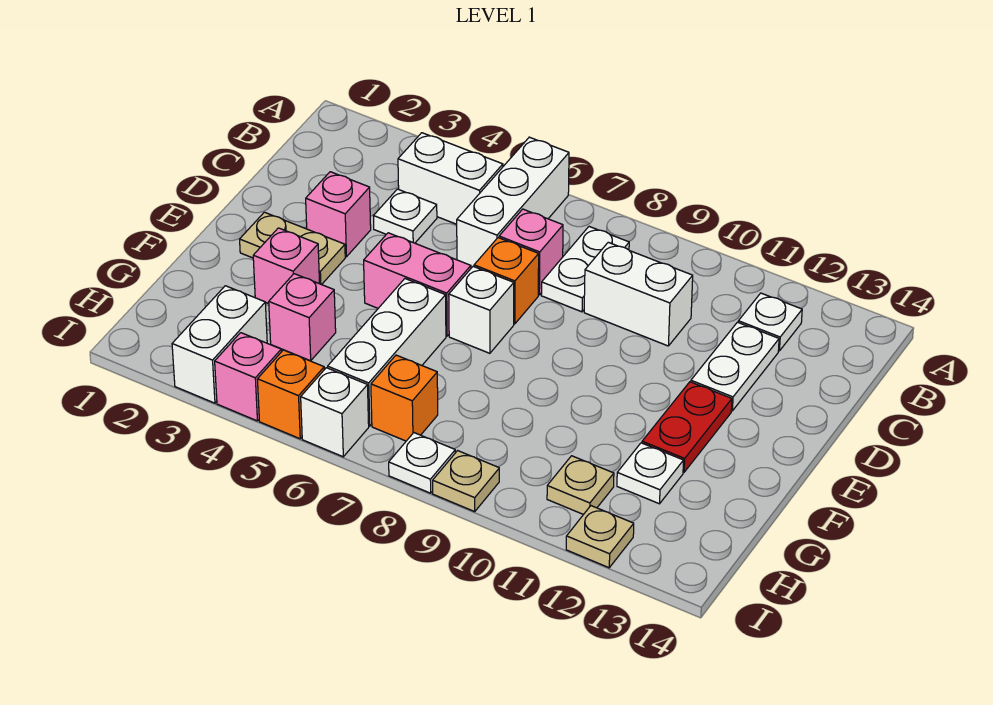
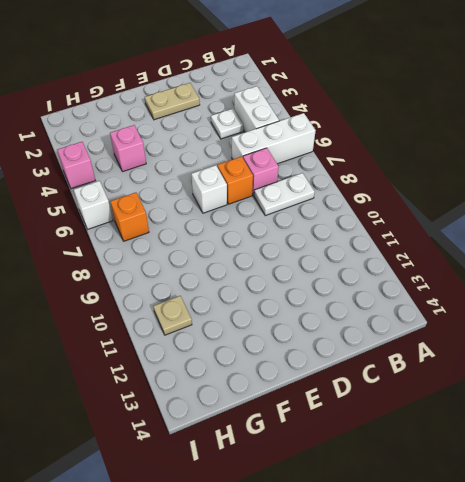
tan 1x2 plate [145,83,200,120] -> tan 1x2 plate turned to [240,212,345,285]
none -> white 1x1 plate [738,293,802,351]
none -> white 1x2 brick [584,242,693,346]
none -> white 1x2 plate [691,322,779,411]

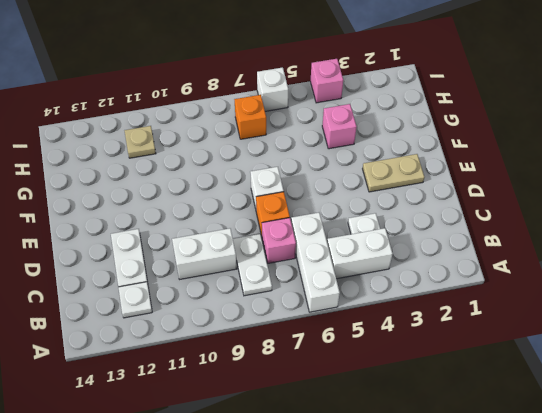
none -> pink 1x1 brick [306,172,371,257]
none -> pink 1x2 brick [364,233,471,336]
none -> red 1x2 plate [642,382,732,472]

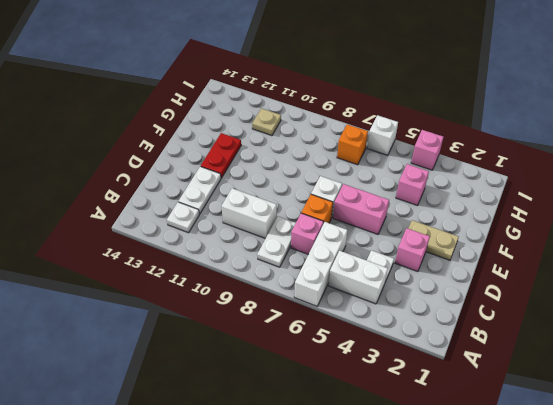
none -> pink 1x1 brick [253,228,320,304]
none -> white 1x3 brick [328,279,446,426]
none -> white 1x1 plate [617,443,684,504]

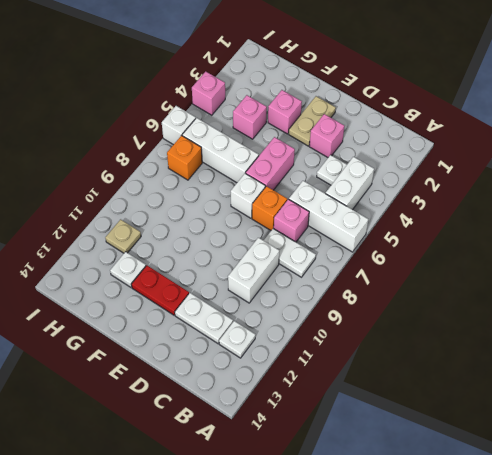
none -> white 1x2 brick [172,286,267,403]
none -> orange 1x1 brick [258,350,324,439]
none -> white 1x1 plate [389,433,455,493]

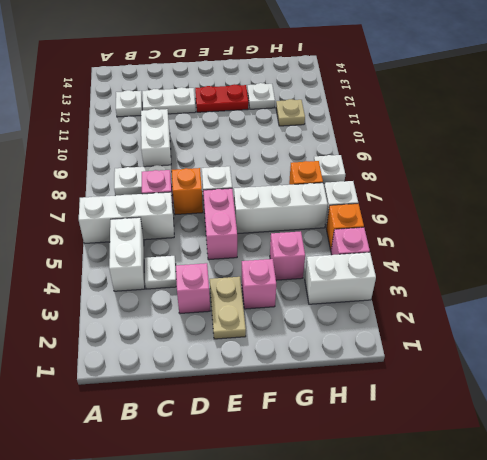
none -> tan 1x1 plate [433,451,499,512]
none -> tan 1x1 plate [566,506,634,568]

